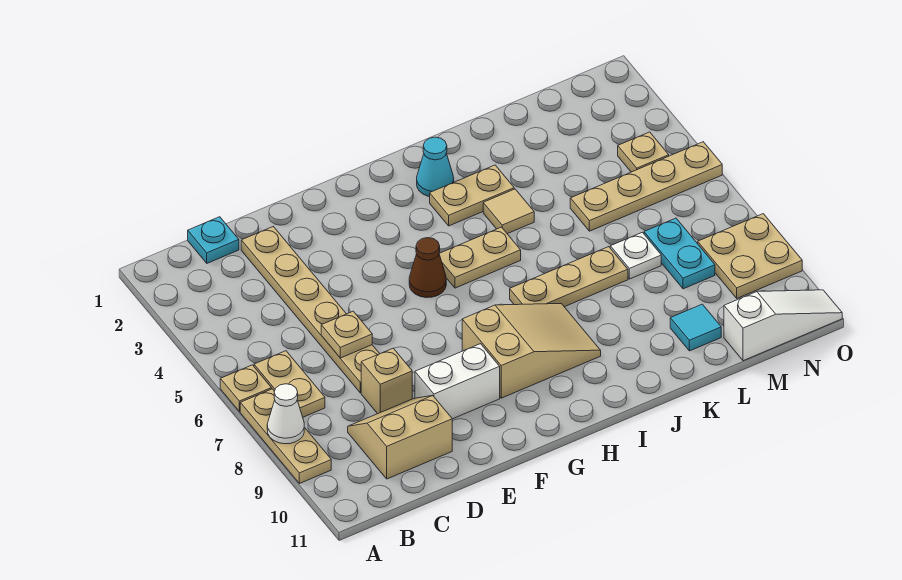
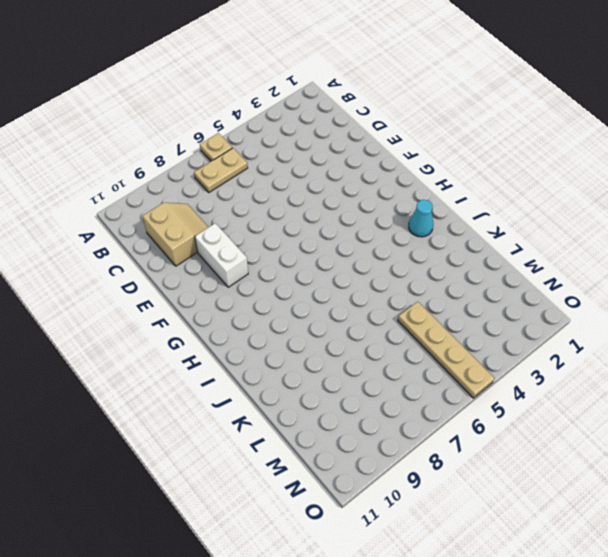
none -> tan 1x3 plate [240,389,331,484]
none -> cyan 1x1 plate [188,217,239,263]
none -> tan 1x6 plate [241,227,380,393]

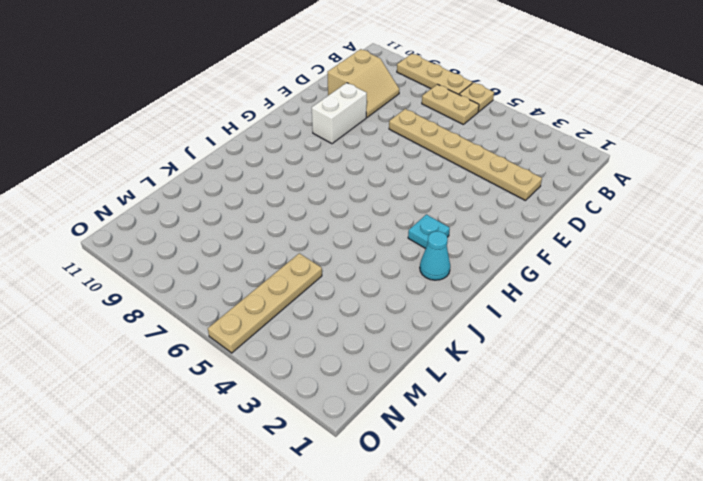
cyan 1x1 plate [408,214,450,249] -> cyan 1x1 plate moved to [188,217,239,263]
none -> tan 1x1 brick [361,348,412,414]
none -> brown 1x1 cone [409,238,446,298]
none -> tan 2x3 slope [462,304,601,398]

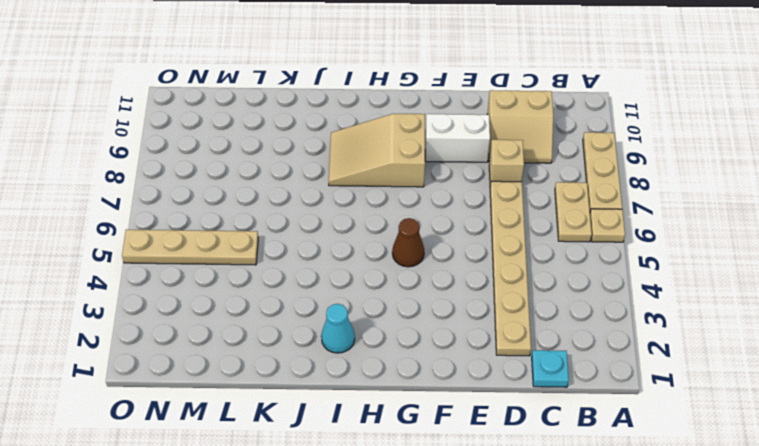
none -> tan 1x2 plate [439,227,521,288]
none -> tan 1x2 plate [430,165,514,226]
none -> tan 1x3 plate [510,247,628,307]

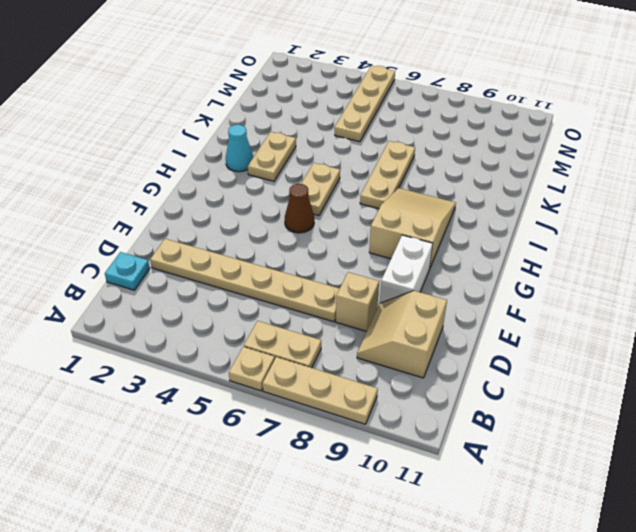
none -> tan 1x1 tile [483,189,534,234]
none -> white 1x1 plate [610,232,661,279]
none -> cyan 1x1 tile [670,304,721,351]

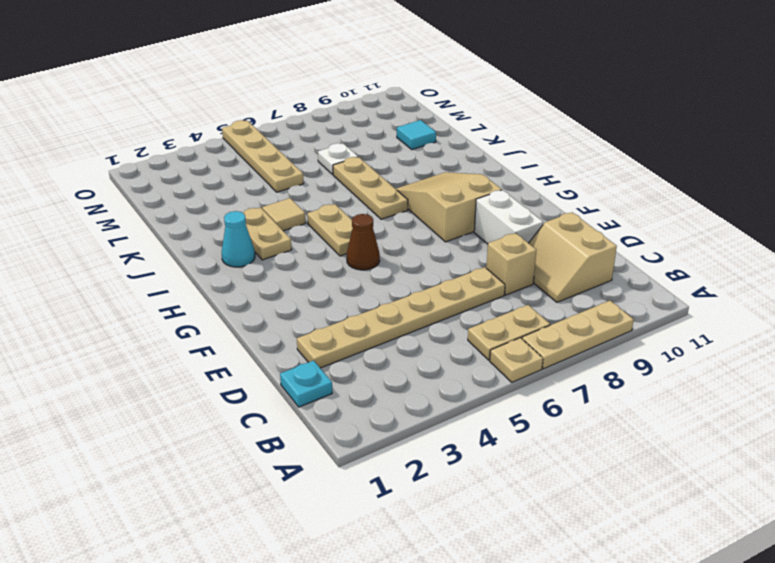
none -> cyan 1x2 plate [644,218,715,289]
none -> white 1x3 slope [724,290,842,361]
none -> tan 1x1 plate [618,132,669,172]

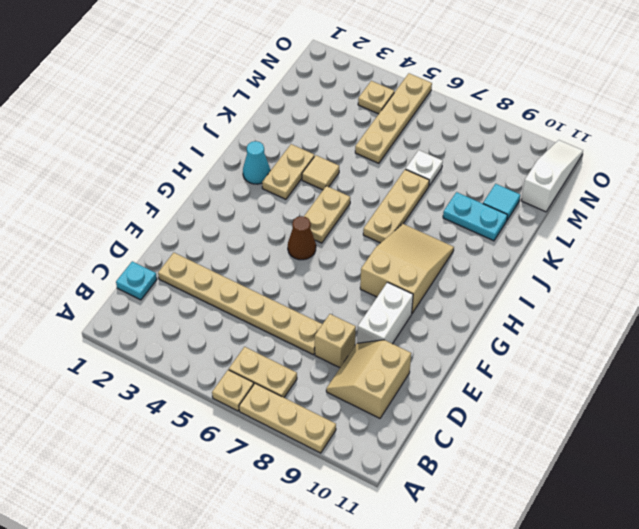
cyan 1x2 plate [443,192,507,241] -> cyan 1x2 plate moved to [644,218,715,289]
none -> tan 2x2 plate [698,214,802,298]
none -> white 1x1 cone [267,384,304,444]
none -> tan 1x1 plate [321,311,372,358]

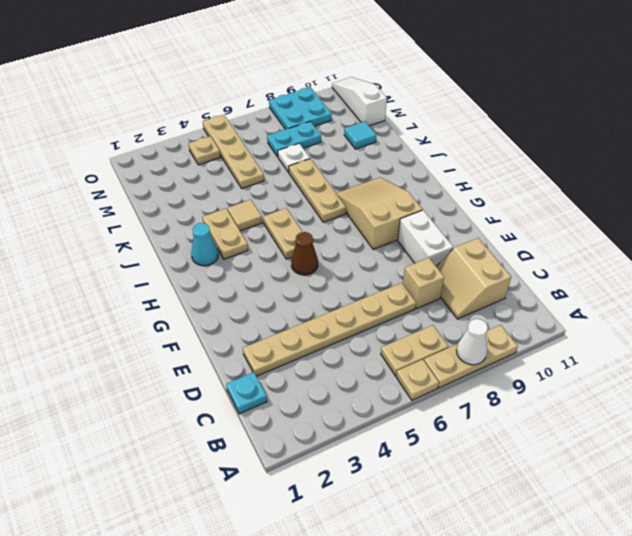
cyan 2x2 plate [269,87,332,129] -> tan 2x2 plate [698,214,802,298]
none -> tan 1x1 plate [321,311,372,358]

